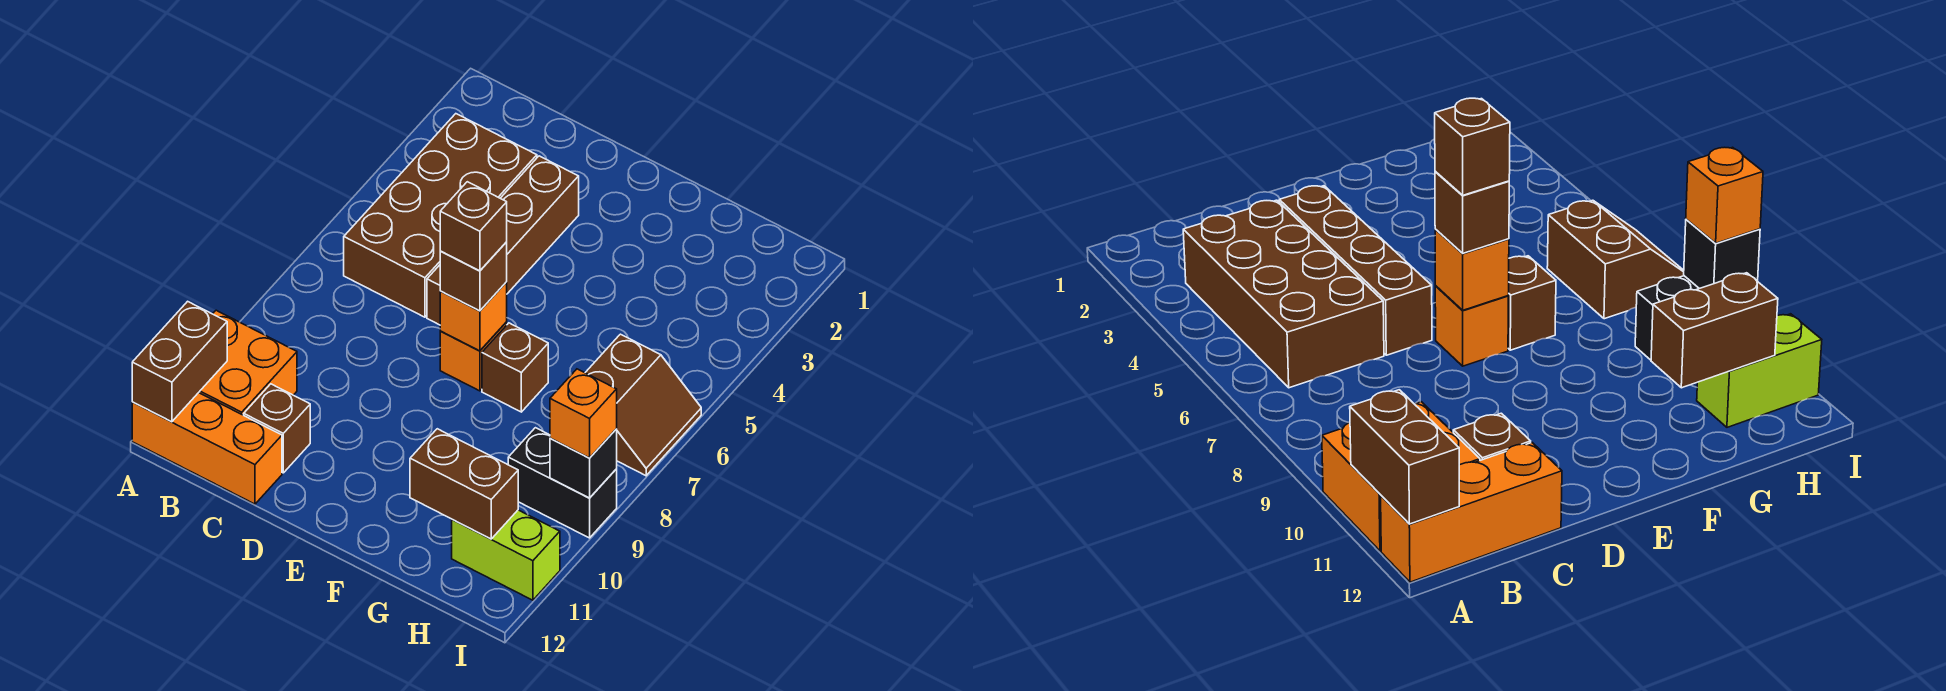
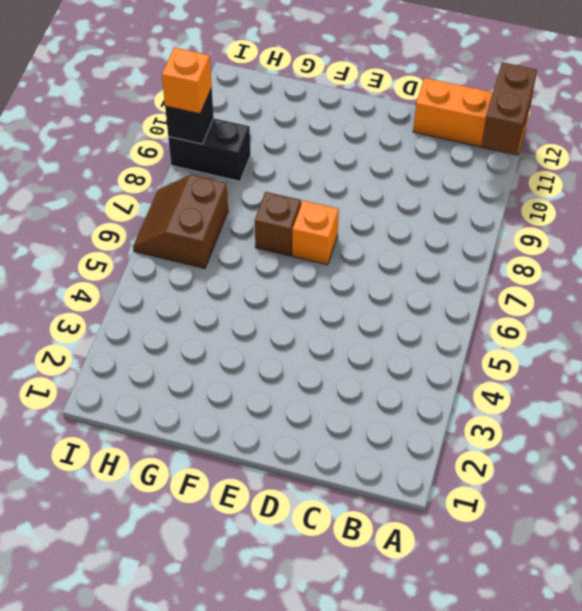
none -> orange 2x2 brick [199,310,297,415]
none -> brown 2x4 brick [344,114,537,317]
none -> brown 1x1 brick [244,384,310,473]

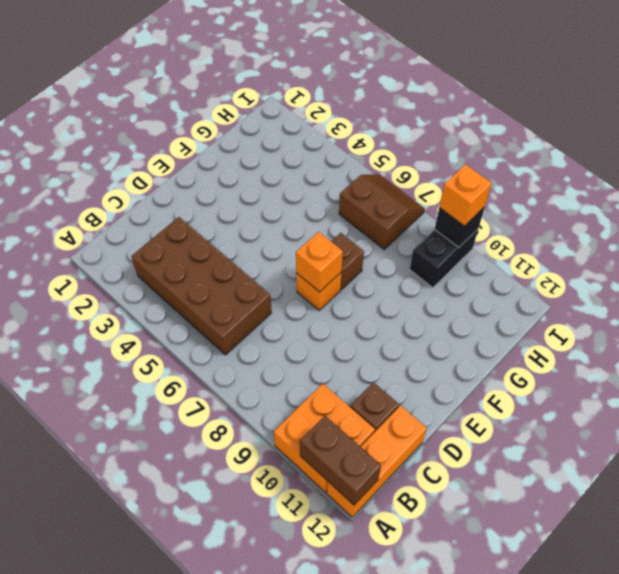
none -> brown 1x4 brick [427,156,579,325]
none -> lime 1x2 brick [452,510,560,600]
none -> brown 1x2 brick [410,429,518,539]

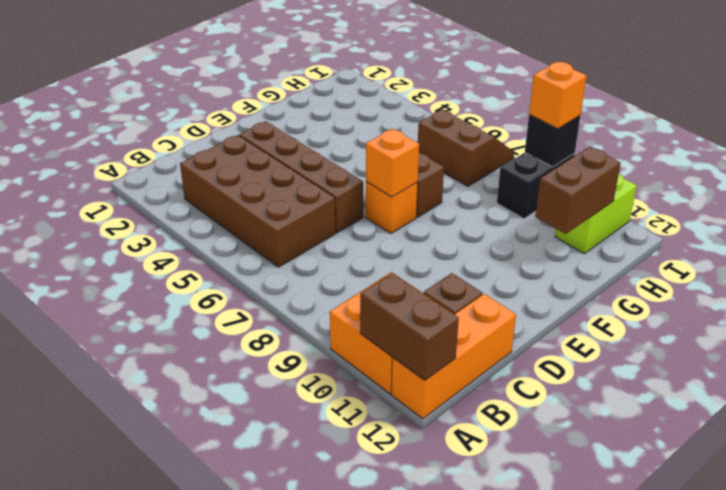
none -> brown 1x1 brick [440,242,507,311]
none -> brown 1x1 brick [440,182,507,271]

